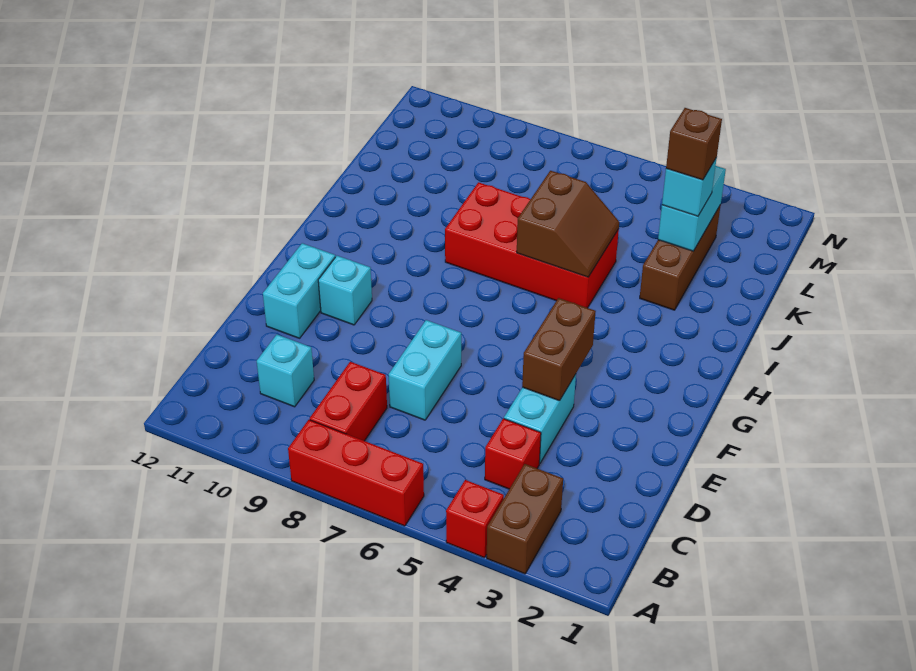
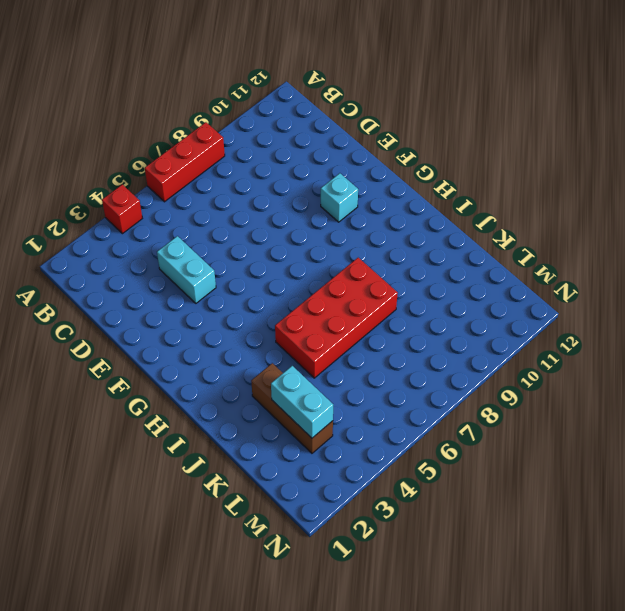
none -> brown 1x2 brick [487,464,563,574]
none -> red 1x2 brick [310,362,387,441]
none -> red 1x1 brick [485,418,541,489]

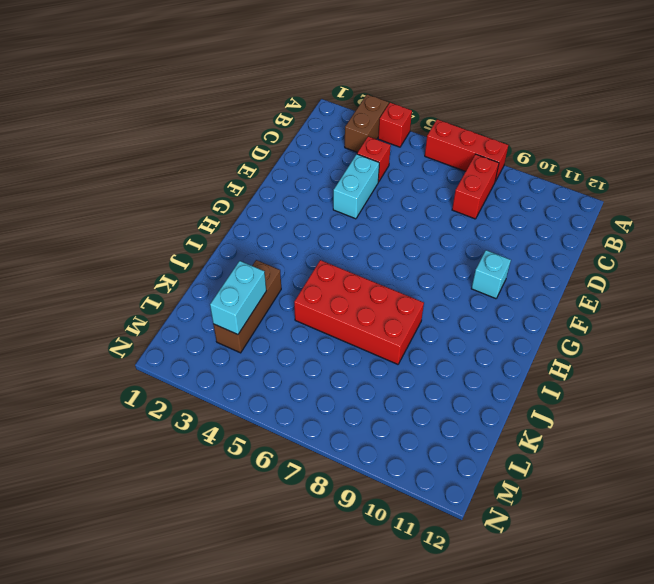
none -> cyan 1x1 brick [257,335,314,407]
none -> cyan 1x2 brick [389,320,461,420]
none -> cyan 1x2 brick [263,243,335,338]

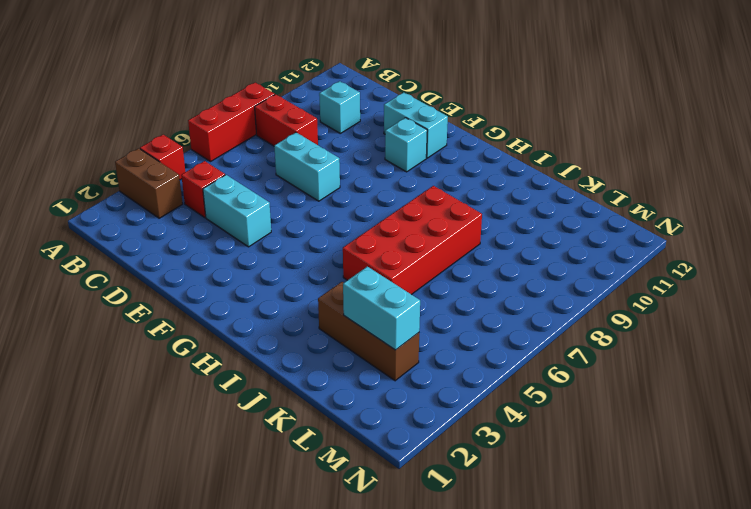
none -> brown 1x2 brick [522,298,596,401]
none -> brown 2x2 slope [517,171,619,277]
none -> cyan 1x1 brick [662,158,717,216]

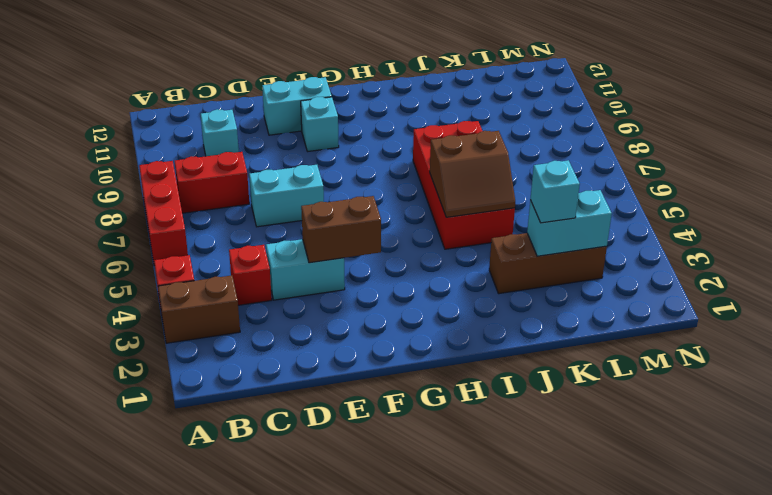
none -> brown 1x1 brick [666,108,722,180]

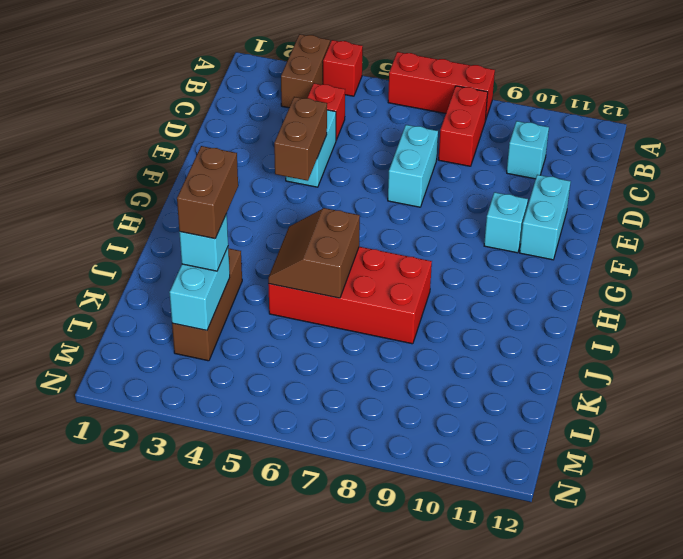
brown 1x2 brick [177,146,238,239] -> brown 1x1 brick [666,108,722,180]

